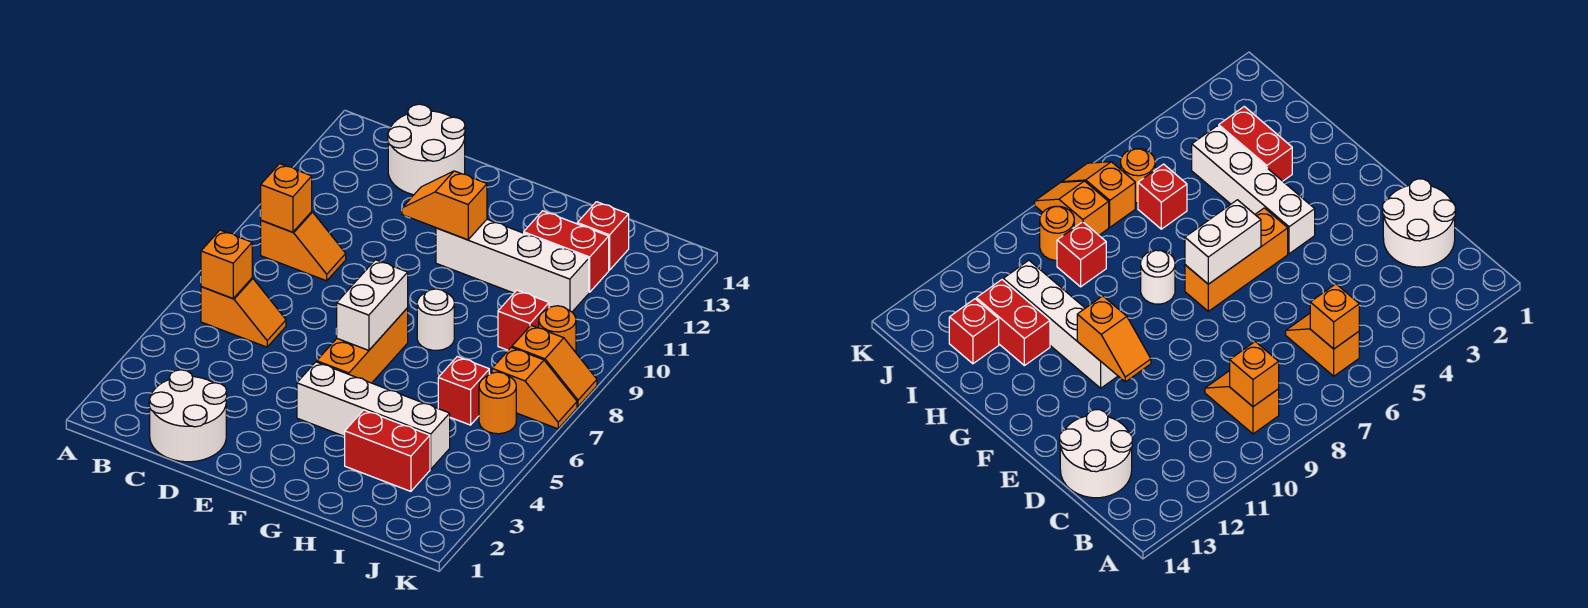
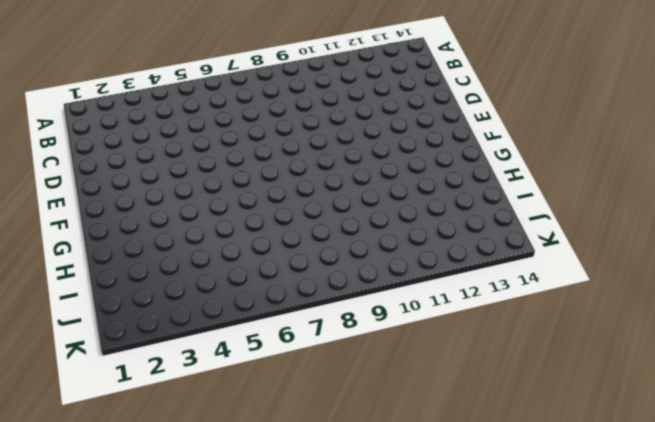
none -> orange 1x2 slope [201,278,286,347]
none -> orange 1x2 slope [261,212,346,281]
none -> white 2x2 round brick [149,370,227,462]

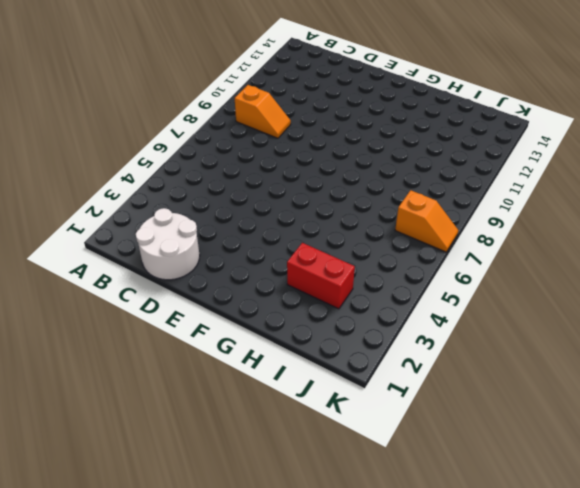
none -> orange 1x2 slope [201,278,286,347]
none -> white 2x2 round brick [388,104,465,195]
none -> white 1x4 brick [297,362,450,469]

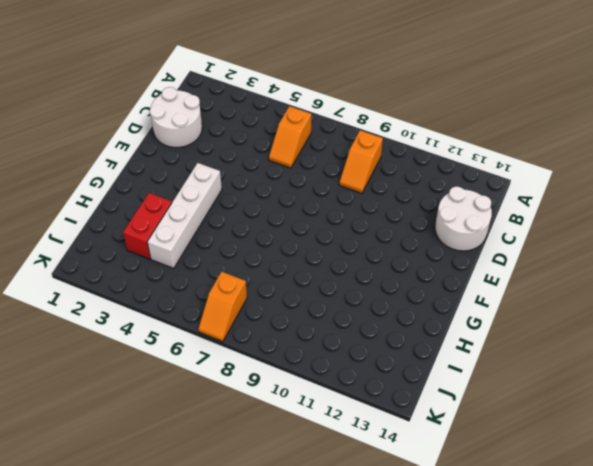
none -> orange 1x3 brick [317,308,408,383]
none -> white 1x4 brick [436,219,589,312]
none -> white 1x1 round brick [417,289,454,350]

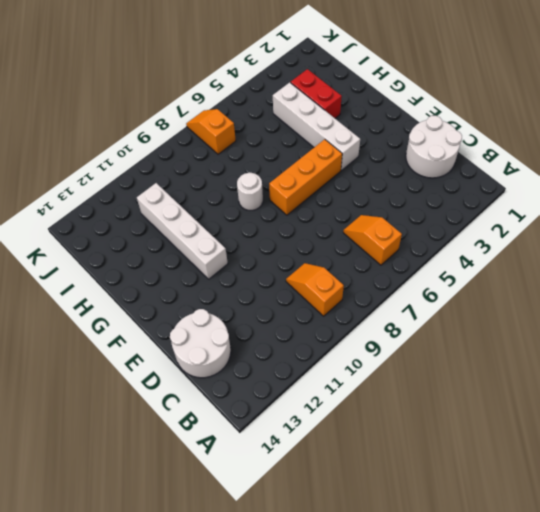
none -> red 1x2 brick [524,211,609,292]
none -> red 1x1 brick [438,357,489,425]
none -> red 1x1 brick [498,290,549,350]

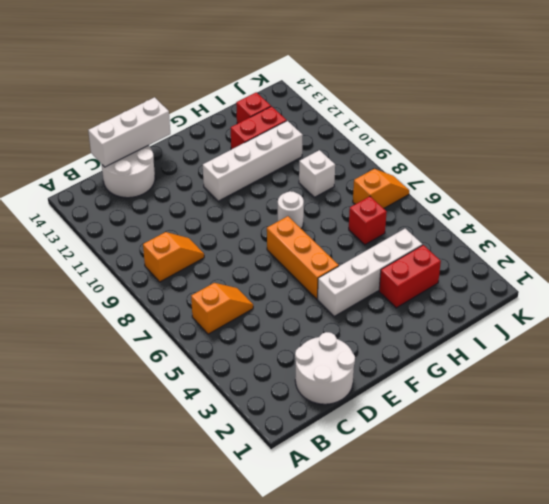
white 1x3 brick [88,97,170,167] -> none
white 1x1 brick [299,150,335,197] -> red 1x1 brick [498,290,549,350]
none -> orange 1x1 round brick [479,372,516,434]
none -> orange 1x2 slope [512,325,597,407]
none -> orange 1x1 round brick [539,306,576,352]

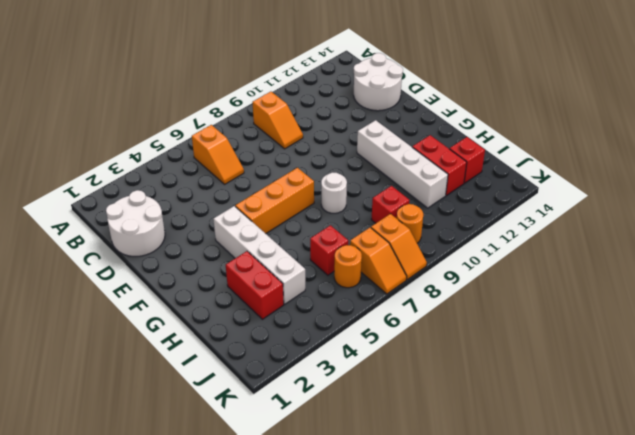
none -> orange 1x1 brick [201,230,252,299]
none -> orange 1x1 brick [260,164,312,232]
none -> orange 1x2 slope [402,171,487,240]

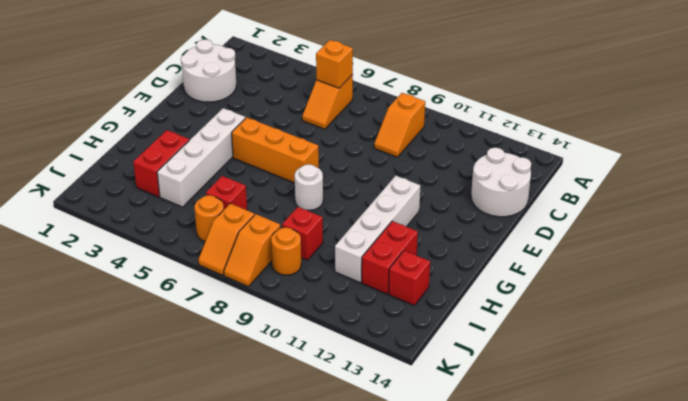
none -> orange 1x1 brick [260,164,312,232]
none -> orange 1x2 slope [402,171,487,240]
none -> white 1x2 brick [337,260,408,350]

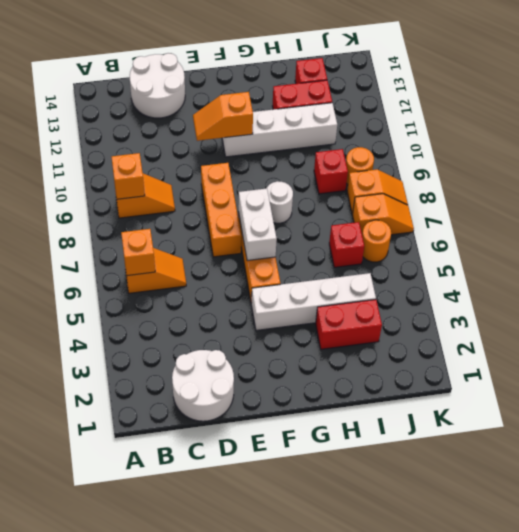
orange 1x3 brick [201,163,241,257] -> none

